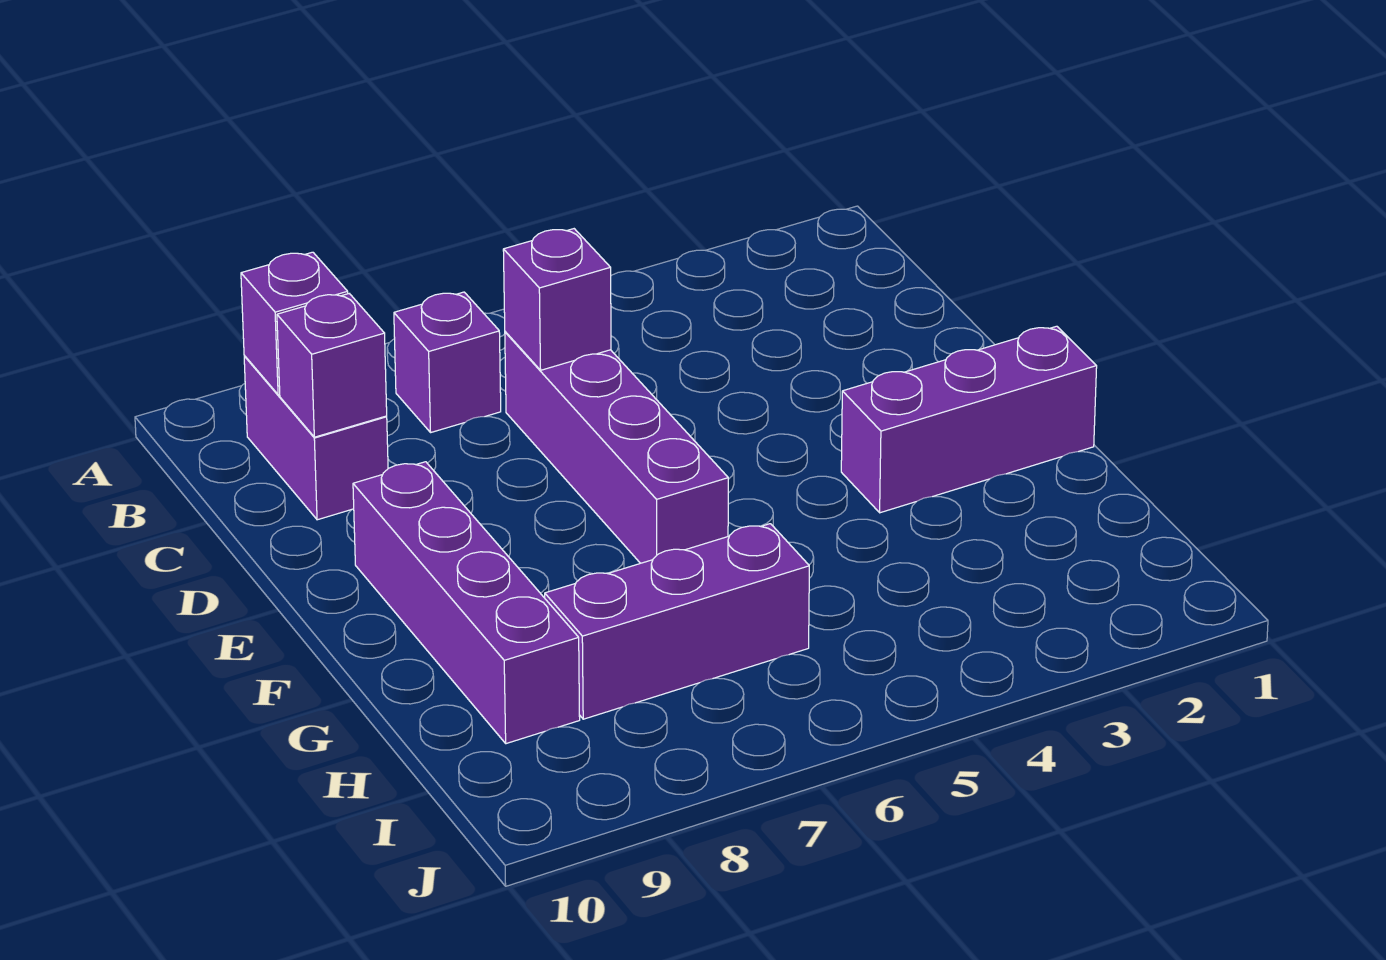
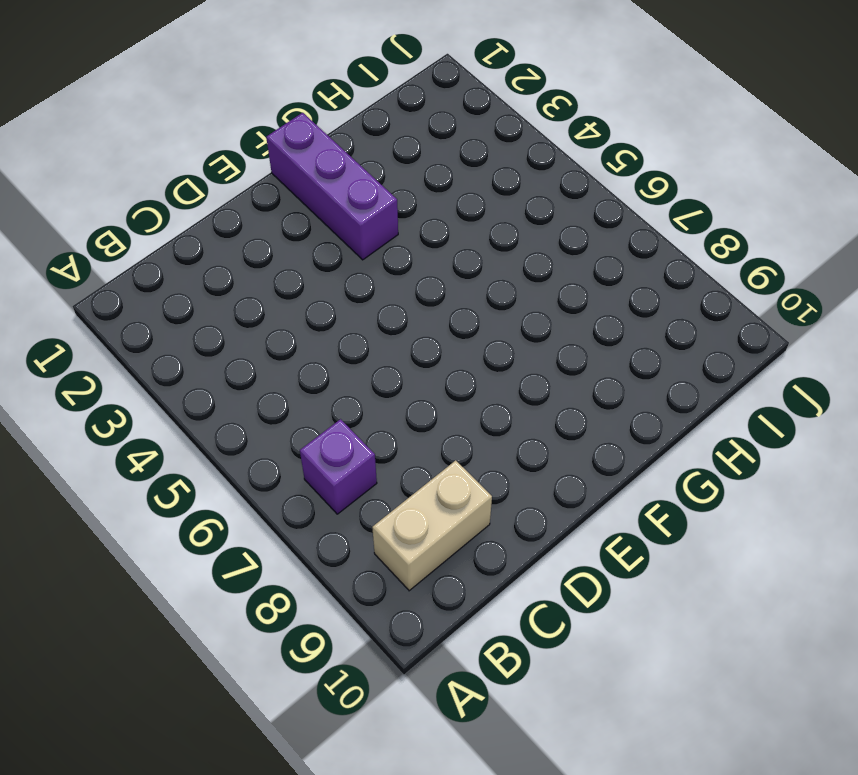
tan 1x2 brick [372,460,492,591] -> purple 1x2 brick [244,356,388,520]
none -> purple 1x4 brick [505,332,728,563]
none -> purple 1x4 brick [353,462,580,744]

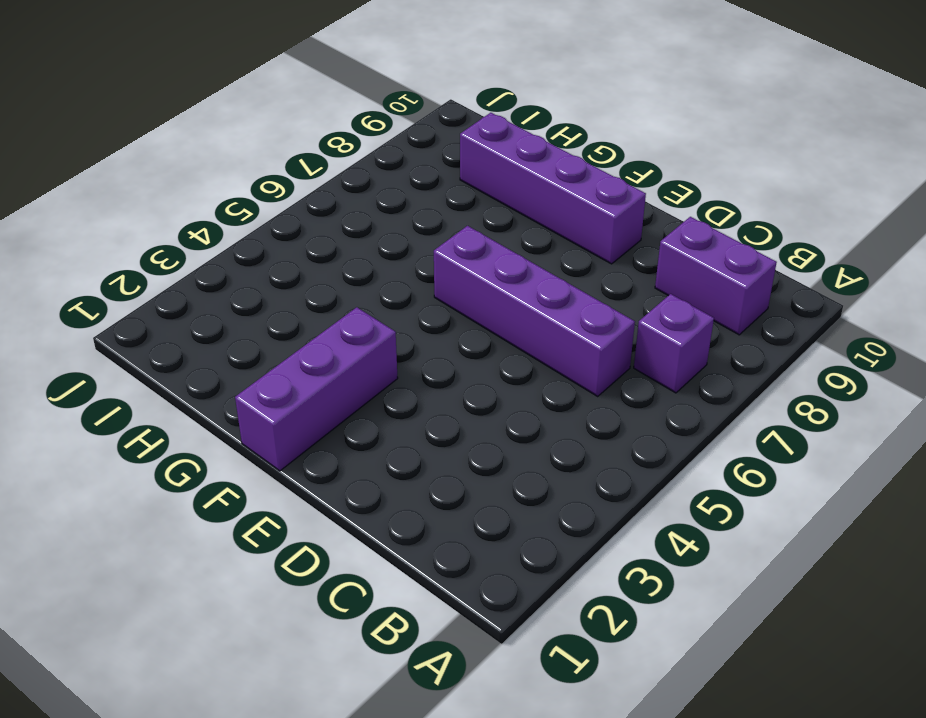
none -> purple 1x3 brick [545,524,809,719]
none -> purple 1x1 brick [241,252,348,395]

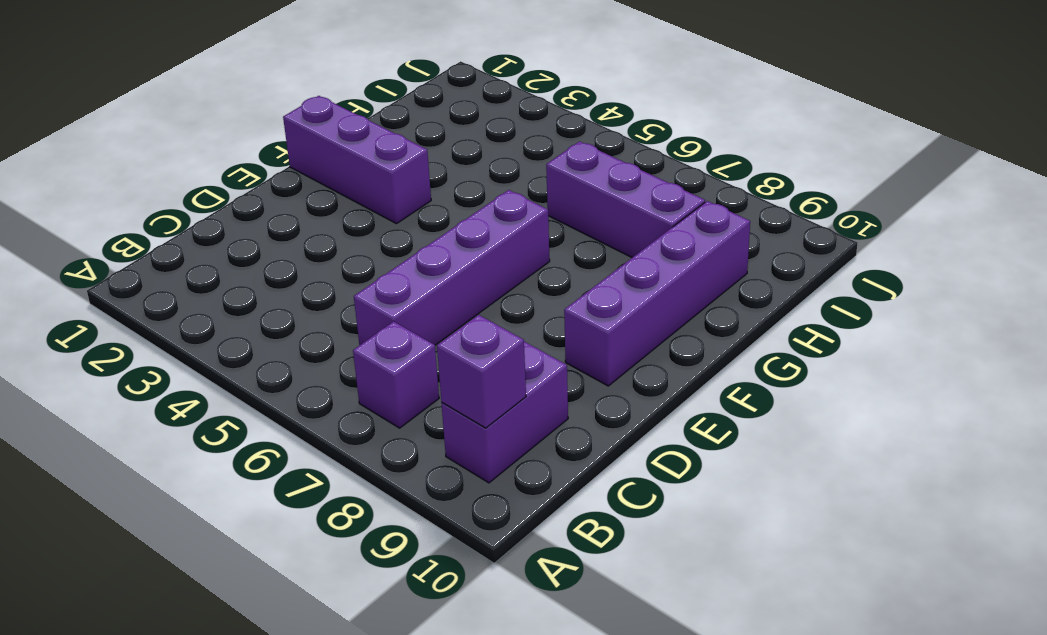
none -> purple 1x1 brick [503,229,611,370]
none -> purple 1x1 brick [277,294,387,437]

